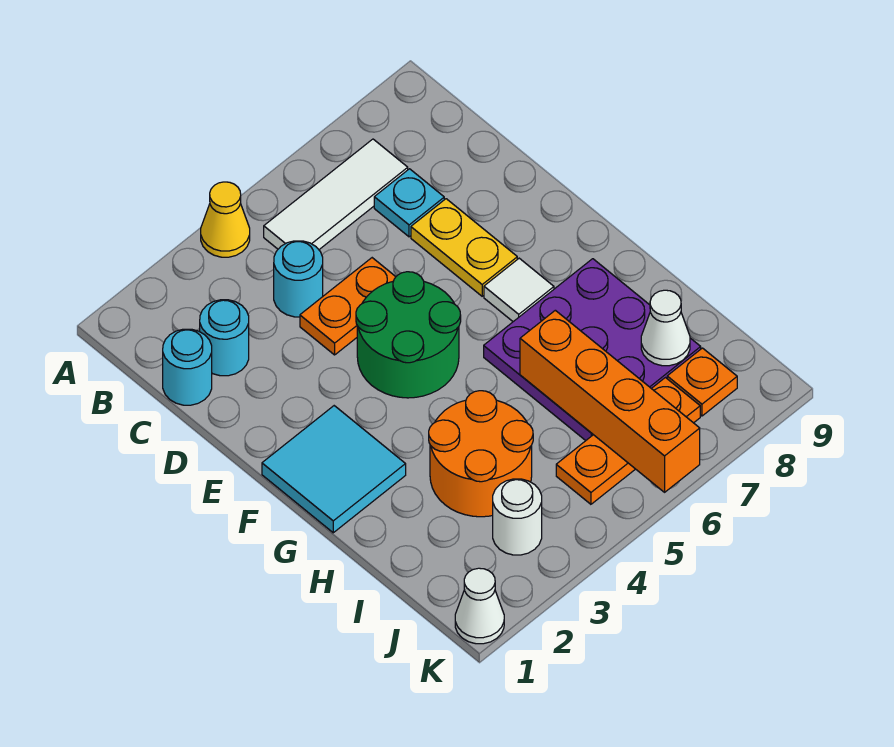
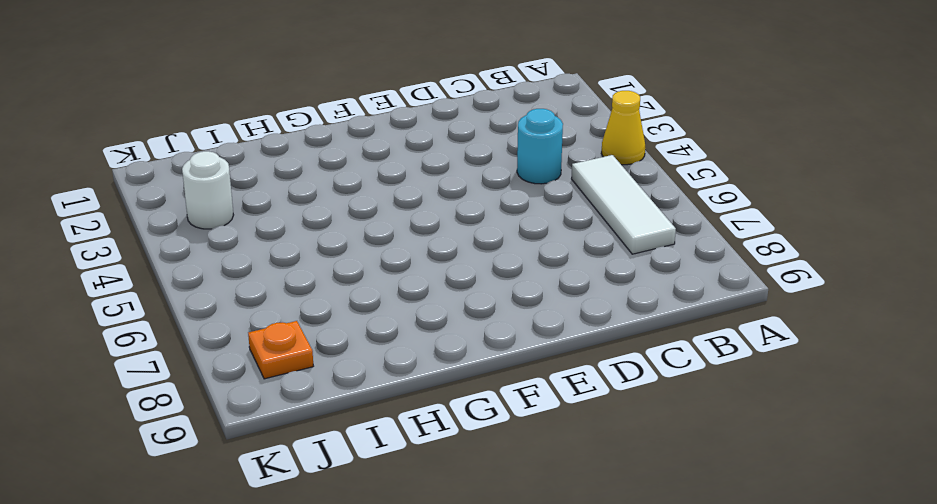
none -> cyan 1x1 round brick [163,329,212,405]
none -> cyan 1x1 round brick [200,300,249,376]
none -> cyan 1x1 plate [374,169,444,237]

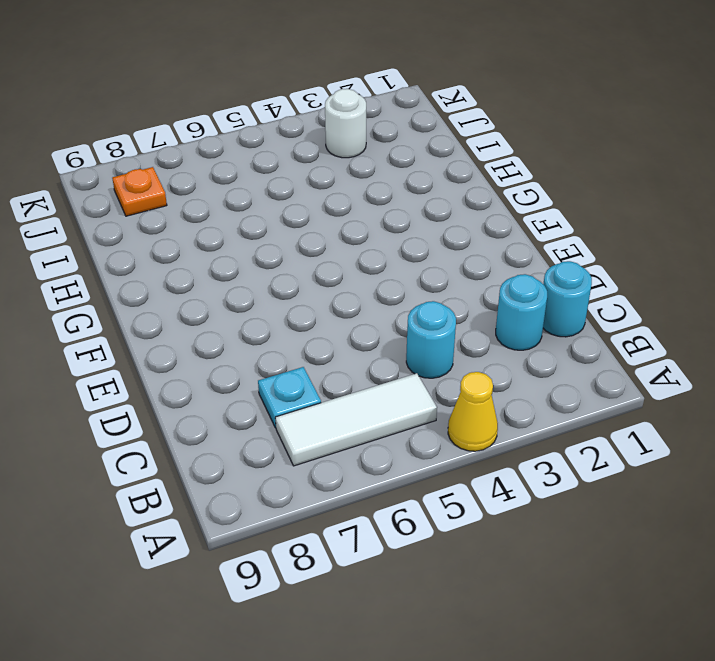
none -> orange 1x2 plate [300,258,396,355]
none -> yellow 1x2 plate [411,199,517,296]
none -> green 2x2 round brick [356,272,461,398]

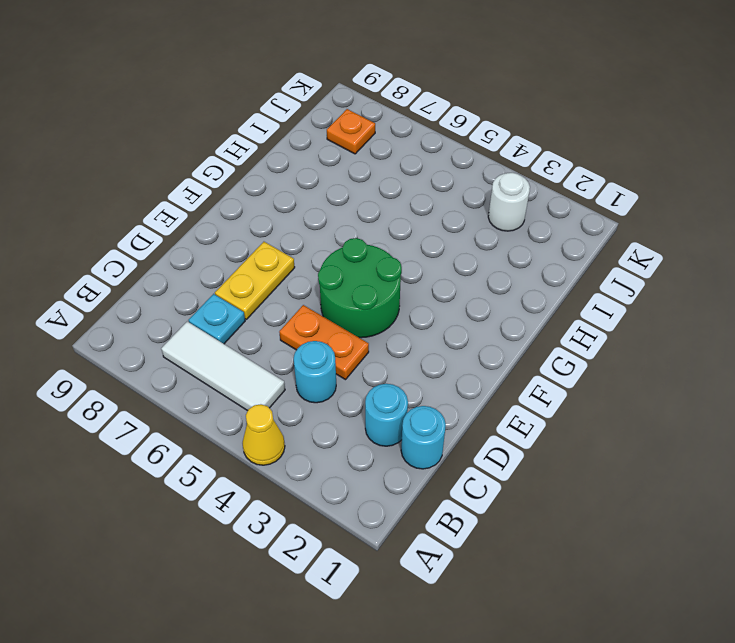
none -> cyan 2x2 tile [262,406,406,533]
none -> white 1x1 tile [484,258,554,322]
none -> purple 3x3 plate [484,259,701,441]

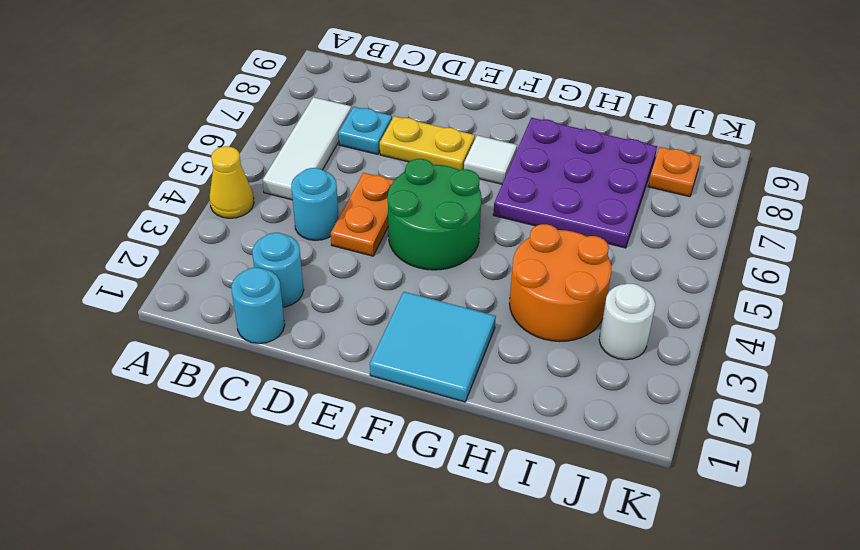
none -> orange 1x3 plate [556,378,700,504]
none -> white 1x1 cone [455,568,504,644]
none -> orange 1x4 brick [520,310,700,492]

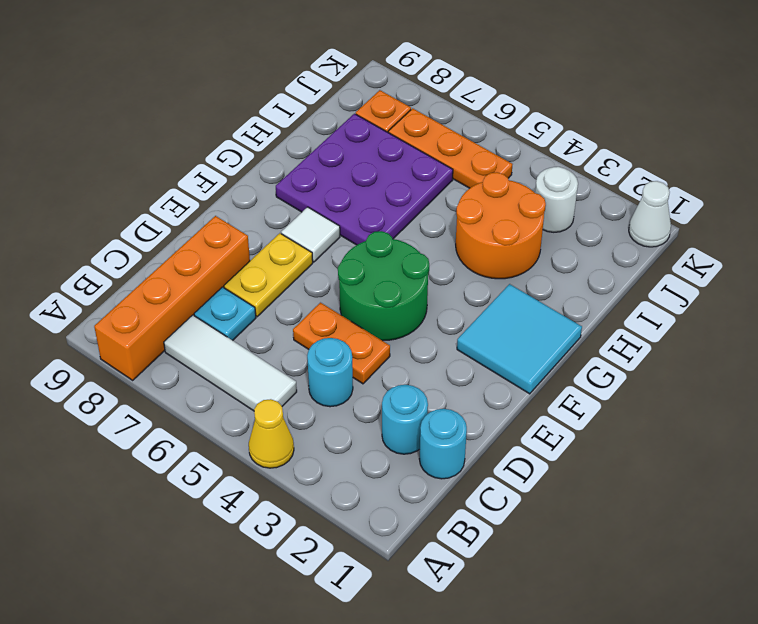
orange 1x4 brick [94,216,250,380] -> orange 1x4 brick moved to [520,310,700,492]
none -> white 1x1 cone [641,290,690,366]

